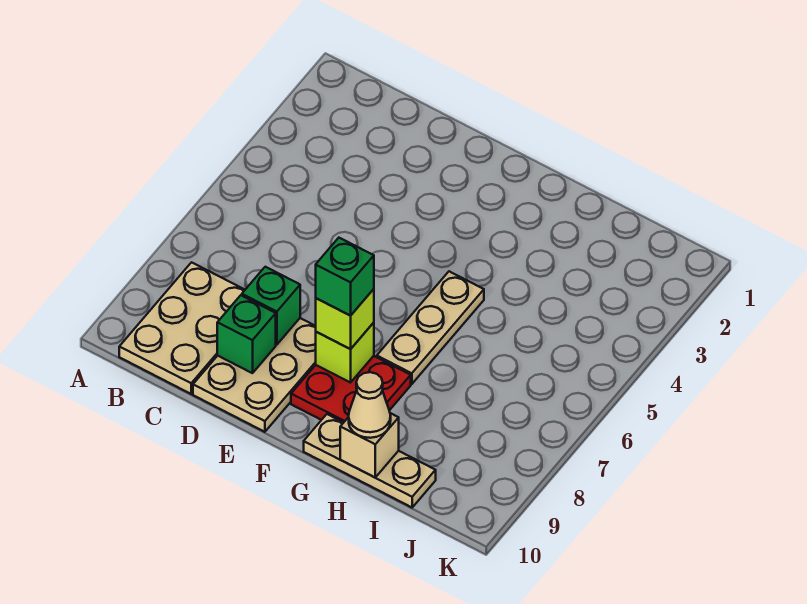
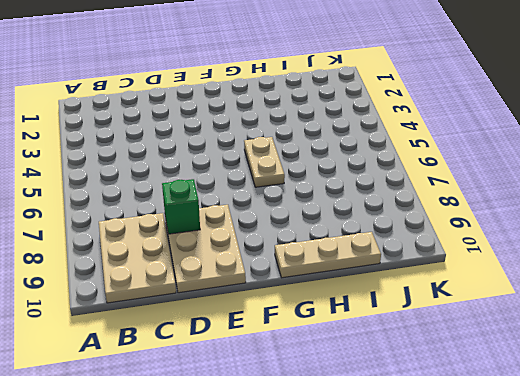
tan 1x2 plate [244,137,285,187] -> tan 1x3 plate [377,271,484,384]
none -> red 2x2 plate [291,356,411,422]
none -> green 1x1 brick [217,295,276,373]
none -> lime 1x1 brick [316,323,374,383]

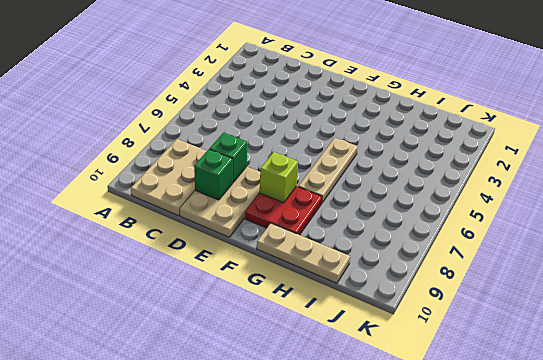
none -> tan 1x1 brick [340,413,399,477]
none -> lime 1x1 brick [316,289,374,349]
none -> tan 1x1 cone [349,372,391,438]

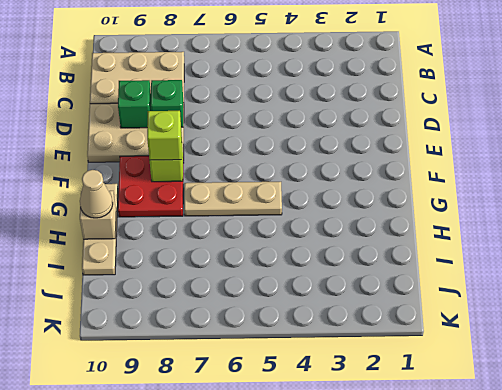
none -> green 1x1 brick [316,238,374,316]

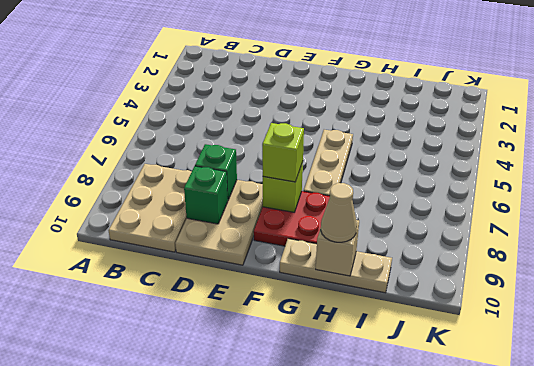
none -> green 1x1 brick [316,238,374,316]

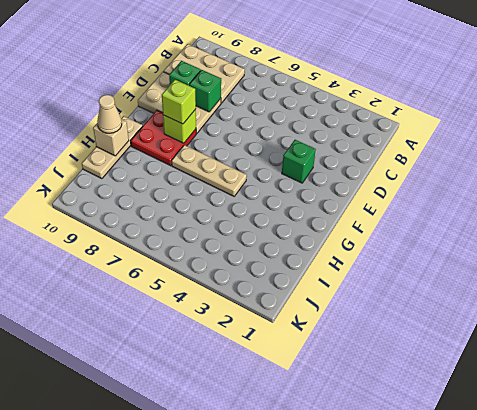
green 1x1 brick [282,140,316,183] -> green 1x1 brick moved to [316,238,374,316]

